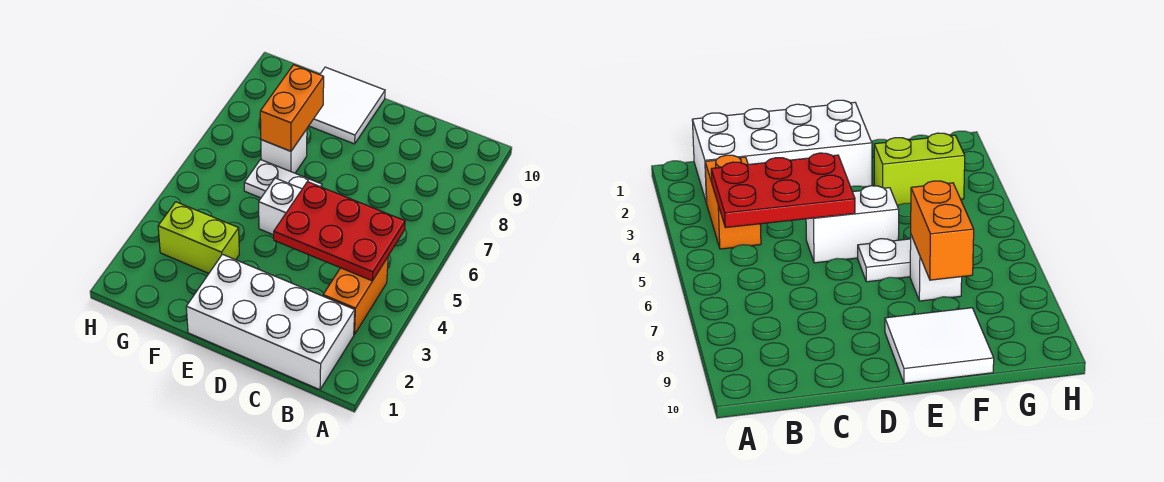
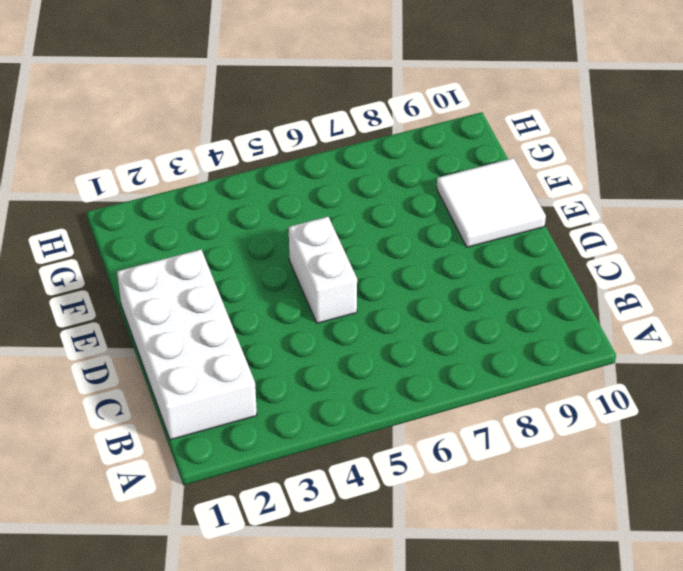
none -> orange 1x2 brick [323,257,388,334]
none -> white 1x2 plate [244,160,322,198]

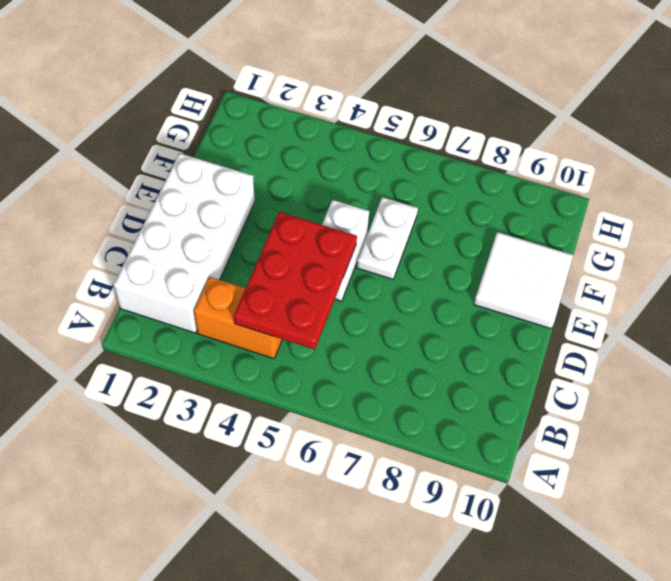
none -> lime 1x2 brick [158,202,239,273]
none -> white 1x1 brick [261,129,307,173]

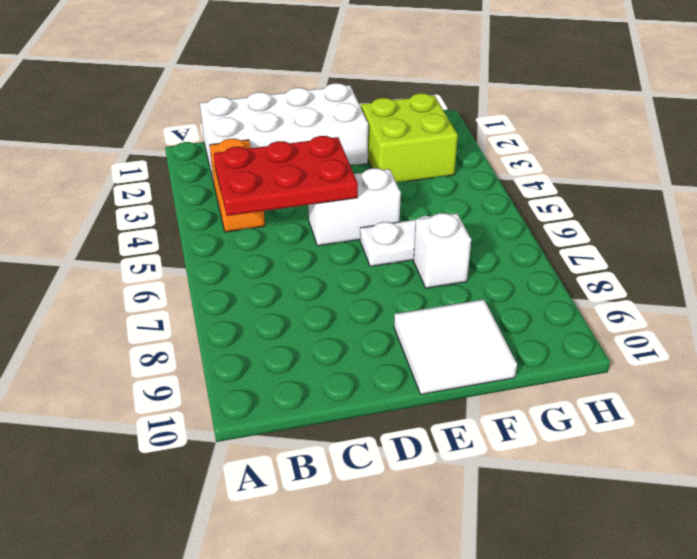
lime 2x2 brick [361,93,458,183] -> lime 1x2 brick [158,202,239,273]
none -> orange 1x2 brick [260,65,324,151]

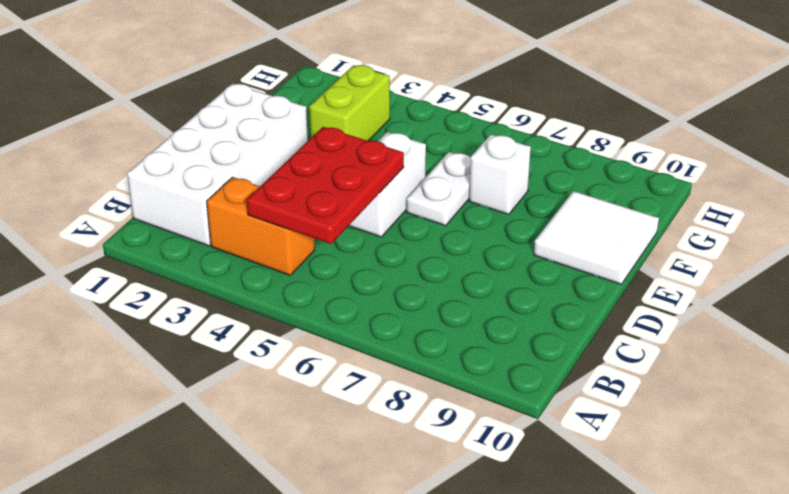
none -> orange 1x2 brick [260,65,324,151]

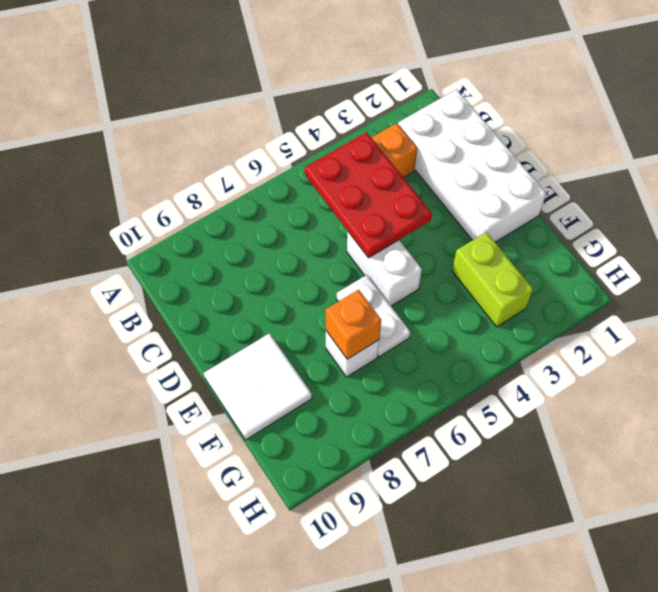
orange 1x1 brick [325,290,381,359] -> orange 1x2 brick [260,65,324,151]

